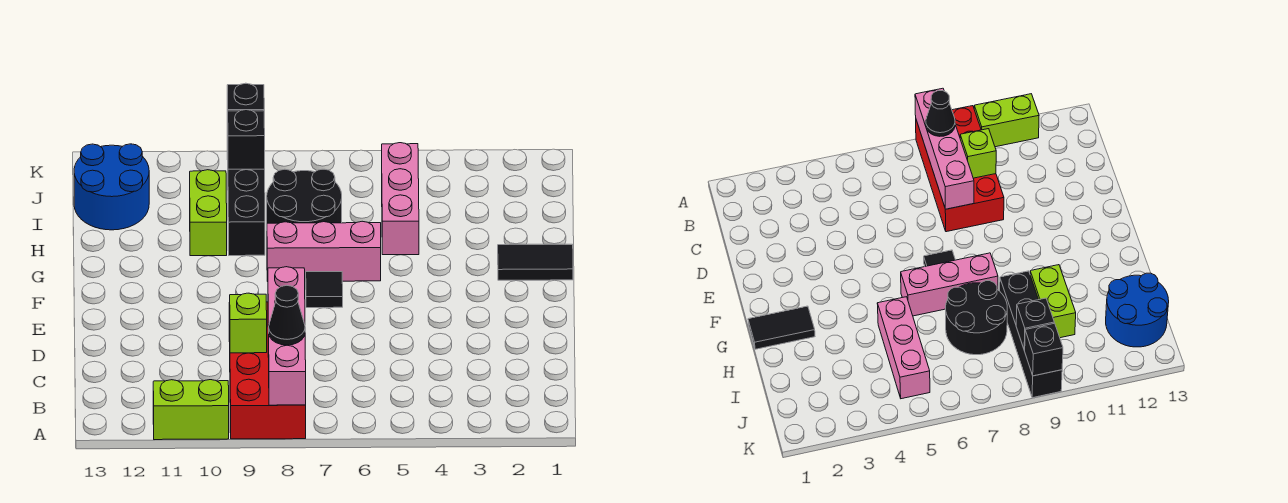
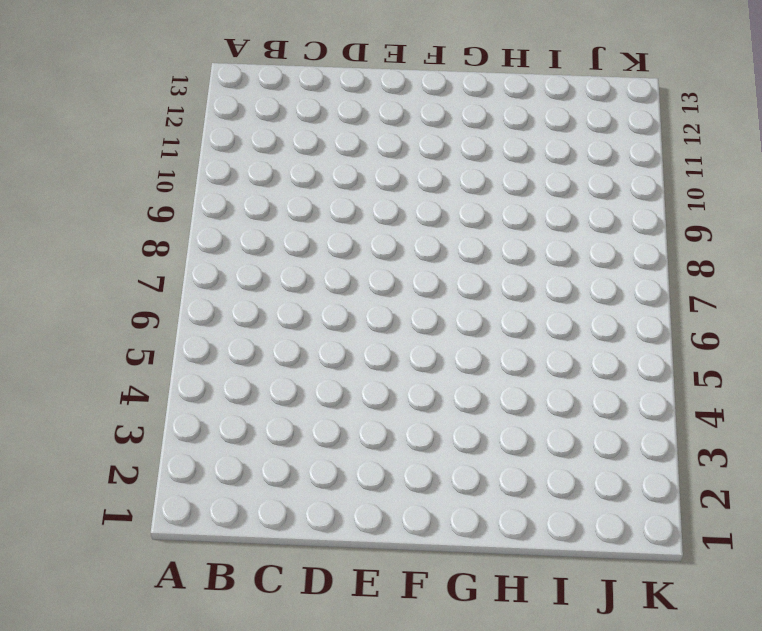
none -> red 2x4 brick [229,302,306,439]
none -> lime 1x2 brick [153,380,229,440]
none -> black 1x1 tile [306,272,343,308]

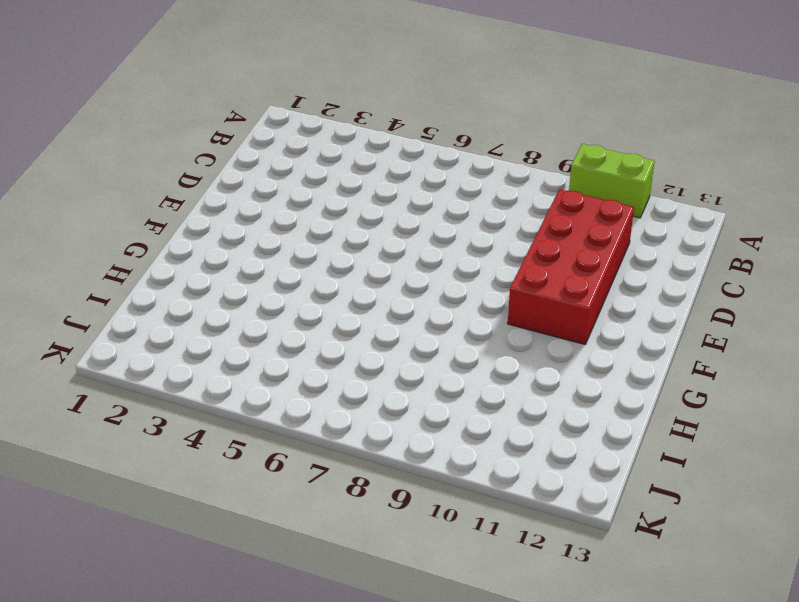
red 2x4 brick [508,189,634,344] -> red 2x4 brick moved to [229,302,306,439]
none -> black 1x1 tile [306,272,343,308]
none -> black 1x2 tile [498,244,573,280]
none -> pink 1x3 brick [267,221,381,281]

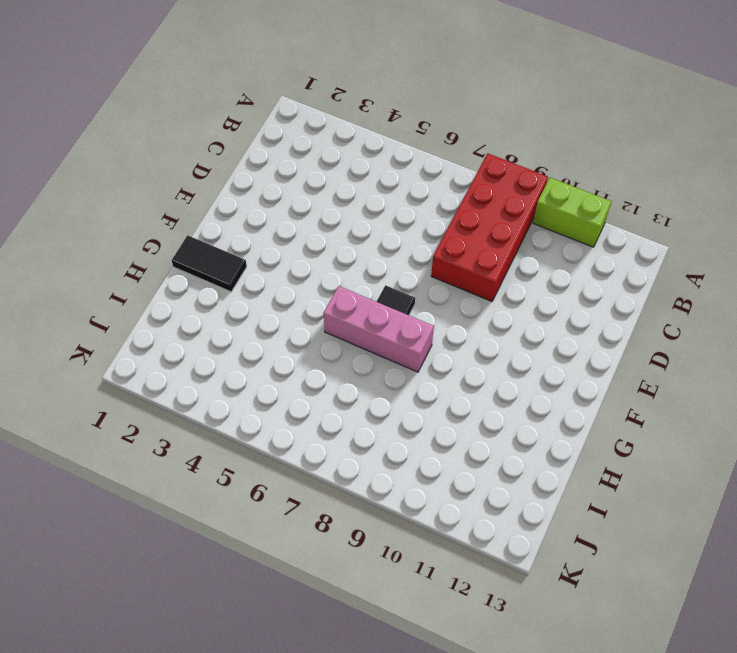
none -> pink 1x3 brick [382,143,419,255]
none -> black 2x2 round brick [267,169,342,223]
none -> black 1x4 brick [227,127,265,256]

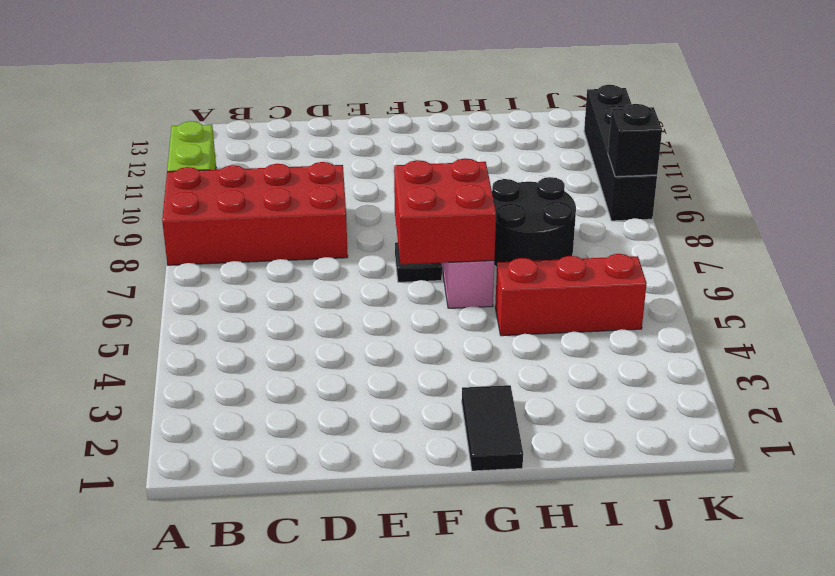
red 2x2 brick [394,158,496,264] -> none
red 1x3 brick [495,254,647,336] -> pink 1x3 brick [382,143,419,255]
black 1x4 brick [584,85,657,221] -> black 1x4 brick turned to [227,127,265,256]
none -> lime 1x2 brick [190,170,227,256]
none -> blue 2x2 round brick [74,144,149,230]
none -> pink 1x4 brick [268,267,306,405]

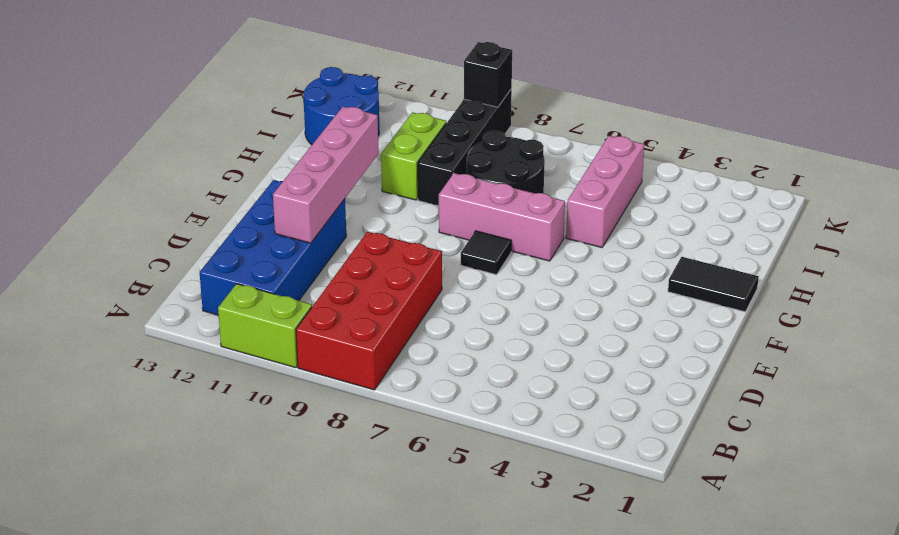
blue 2x4 brick [200,180,346,315] -> none
pink 1x4 brick [273,107,379,243] -> pink 1x4 brick moved to [268,267,306,405]
none -> lime 1x1 brick [229,293,267,353]
none -> black 1x1 brick [227,110,265,169]
none -> black 1x1 cone [269,285,305,345]

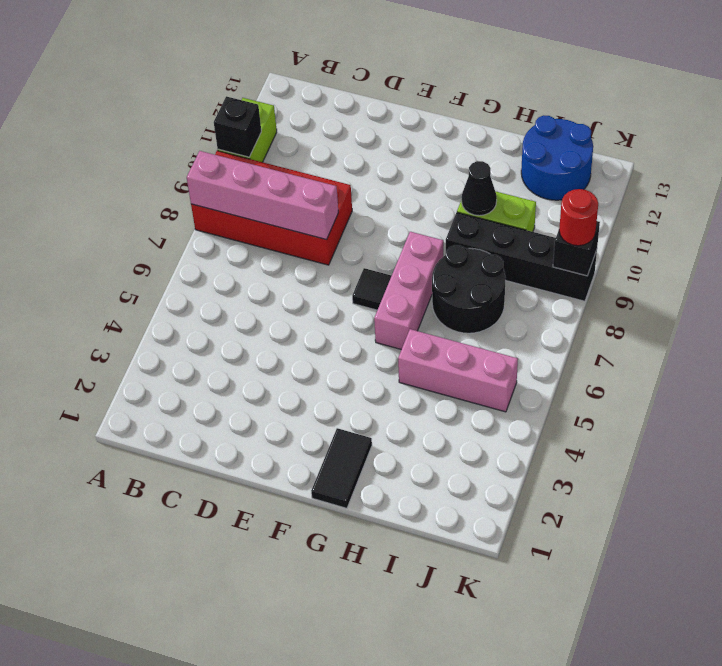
black 1x1 brick [214,96,261,157] -> black 1x1 brick moved to [227,110,265,169]
black 1x1 cone [462,161,497,216] -> black 1x1 cone moved to [269,285,305,345]
red 1x1 round brick [559,189,598,246] -> none
none -> lime 1x1 brick [229,293,267,353]

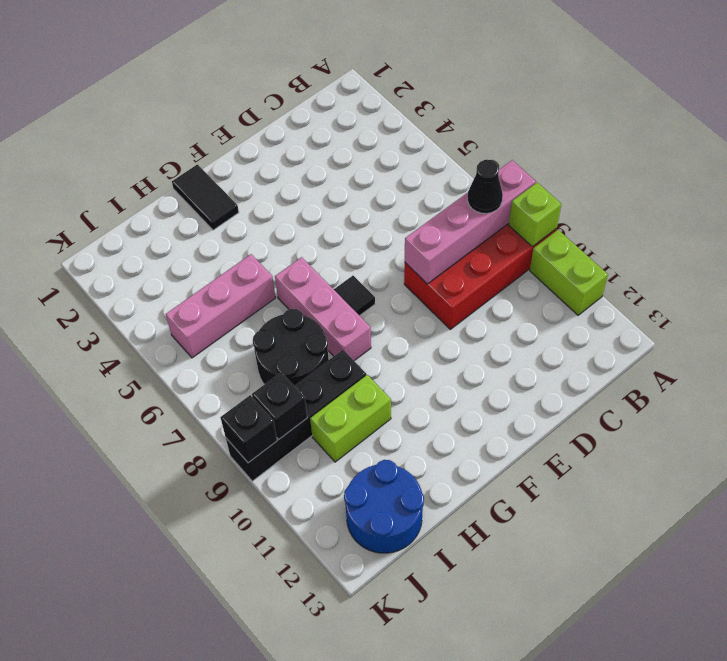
lime 1x1 brick [509,183,561,247] -> lime 1x1 brick moved to [229,293,267,353]

